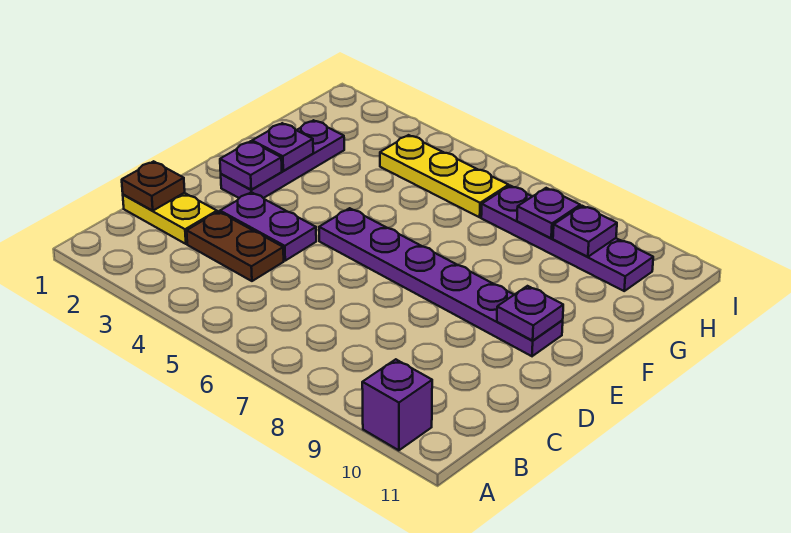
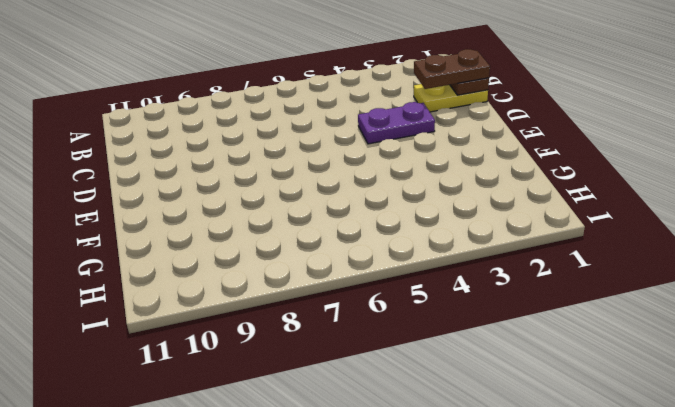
brown 1x2 plate [414,49,490,89] -> brown 1x2 plate moved to [187,212,284,281]
none -> purple 1x1 brick [362,359,432,450]
none -> purple 1x3 plate [221,120,344,198]
none -> purple 1x6 plate [319,208,563,356]

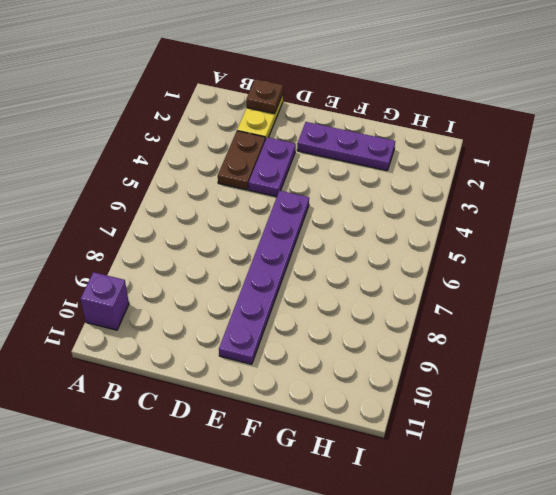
none -> yellow 1x3 plate [380,135,509,217]
none -> purple 1x4 plate [481,186,653,291]
none -> purple 1x1 plate [220,141,282,190]

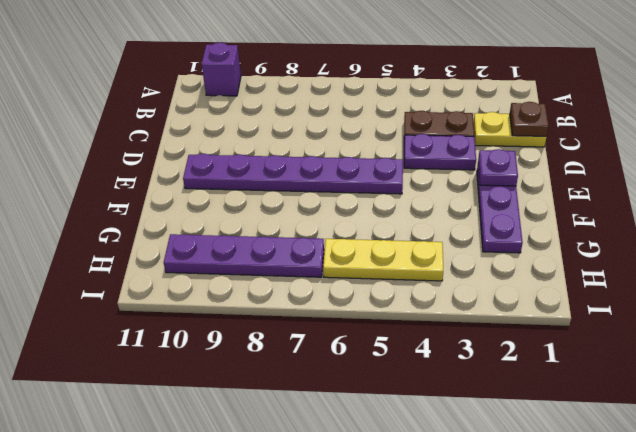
none -> purple 1x1 plate [497,286,563,341]
none -> purple 1x1 plate [252,123,313,171]
none -> purple 1x1 plate [517,188,580,238]

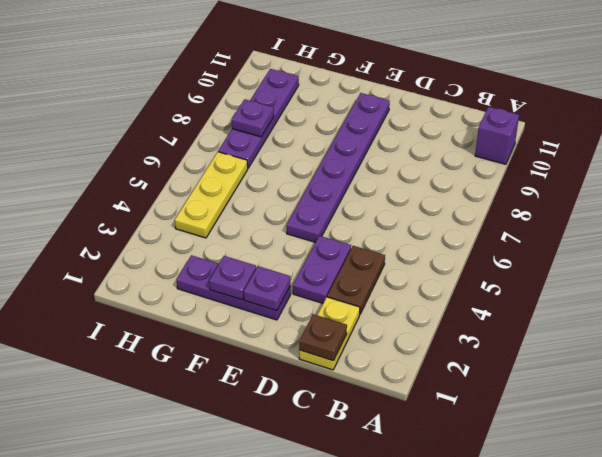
none -> purple 1x1 plate [497,286,563,341]
none -> purple 1x1 plate [553,206,617,257]

